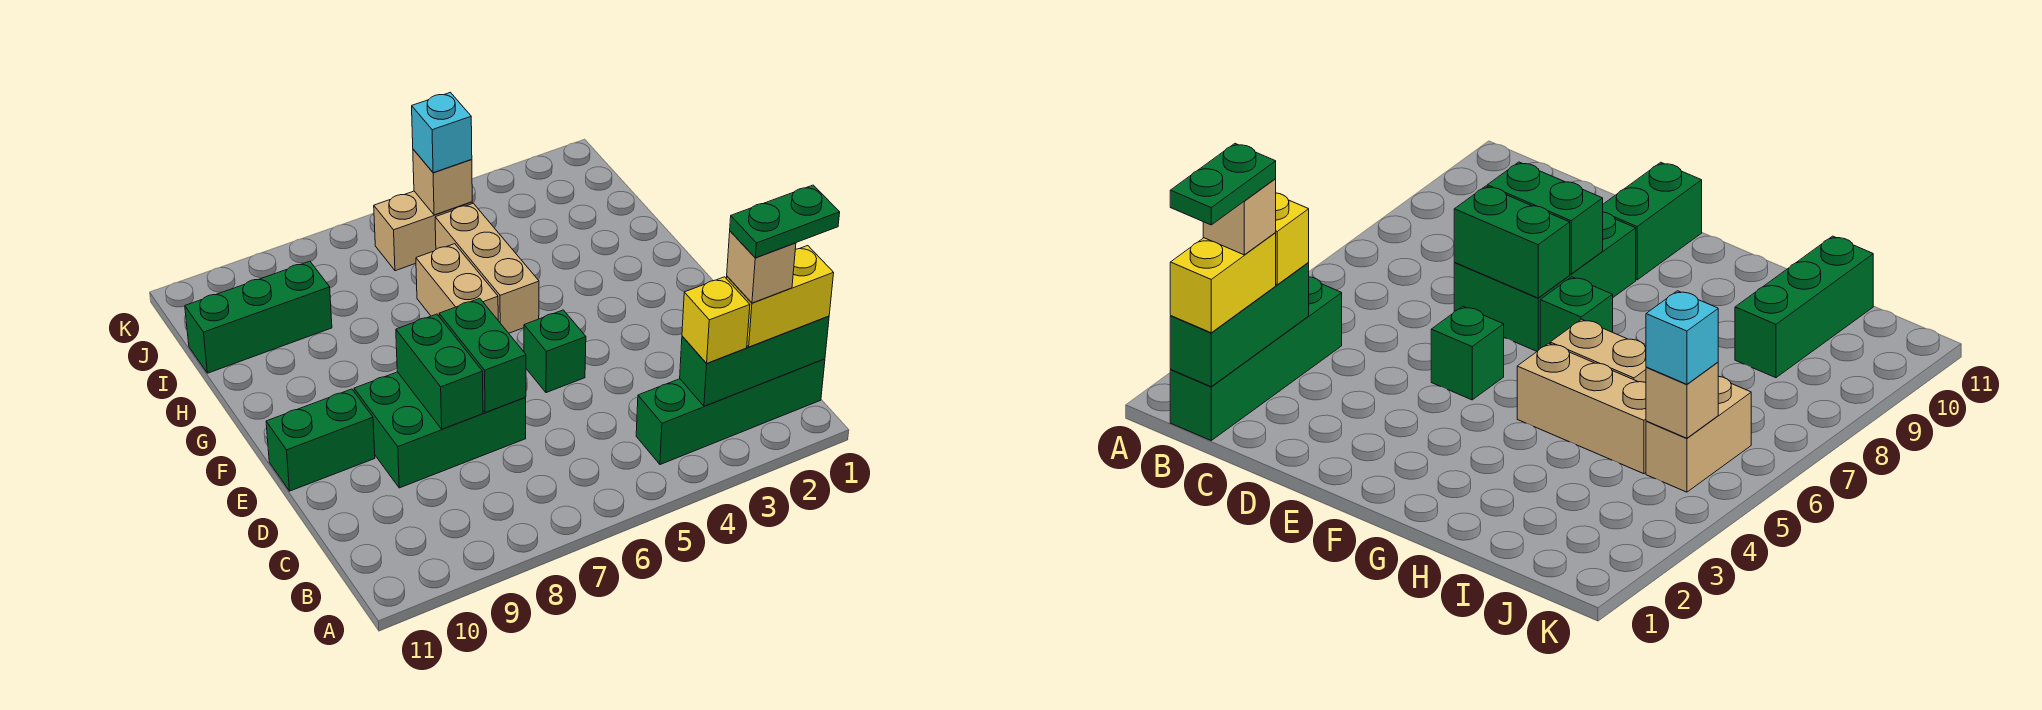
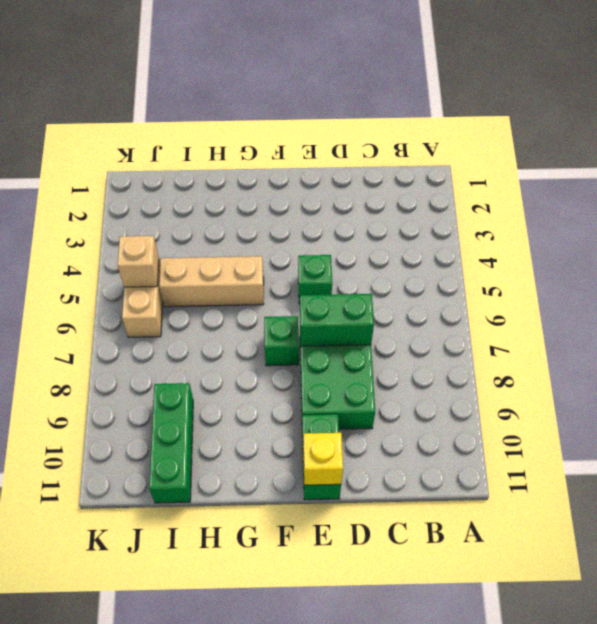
yellow 1x1 brick [303,433,343,485] -> yellow 1x1 brick moved to [682,277,750,363]
none -> green 1x4 brick [636,359,825,465]
none -> tan 1x2 brick [416,244,498,320]
none -> green 1x3 brick [680,316,829,406]

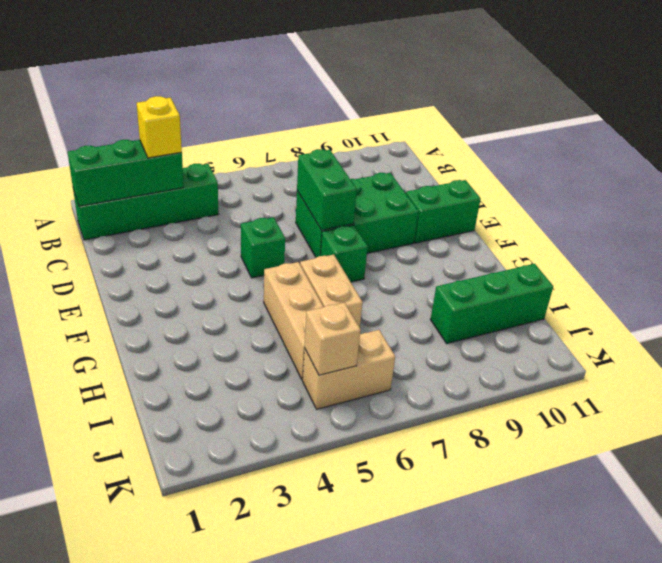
none -> green 1x2 brick [396,314,483,429]
none -> yellow 1x2 brick [726,246,834,347]
none -> cyan 1x1 brick [412,92,472,173]

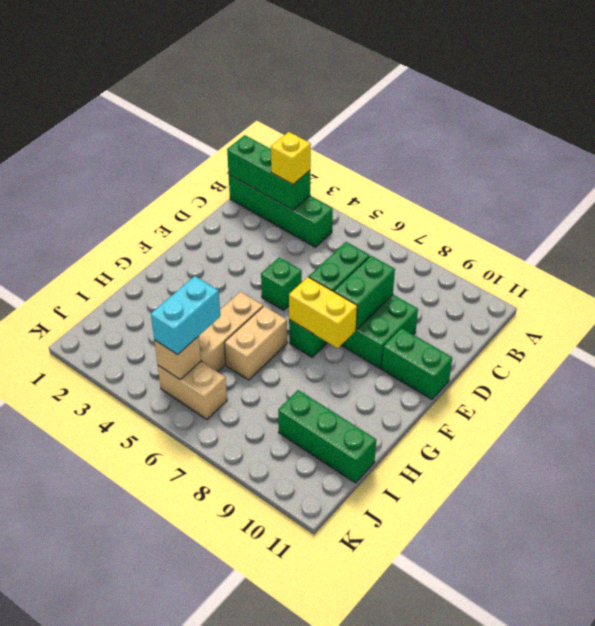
yellow 1x2 brick [289,277,357,348] -> yellow 1x2 brick moved to [726,246,834,347]
cyan 1x2 brick [151,276,220,355] -> cyan 1x1 brick [412,92,472,173]
none -> tan 1x1 brick [727,231,796,303]
none -> green 1x2 plate [730,185,840,258]

